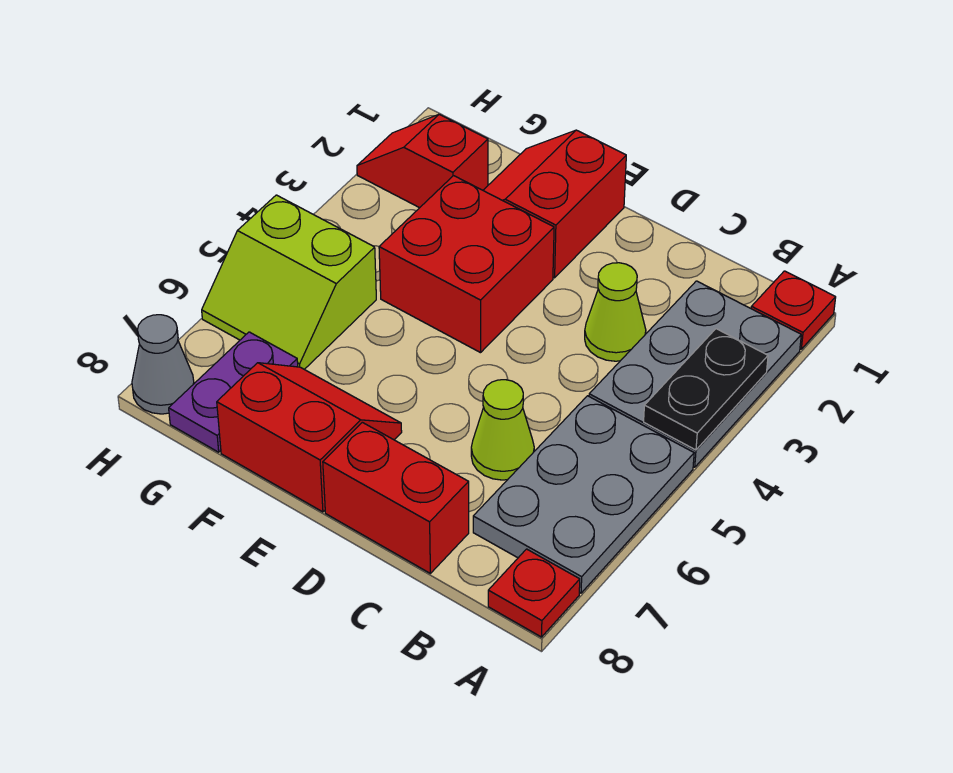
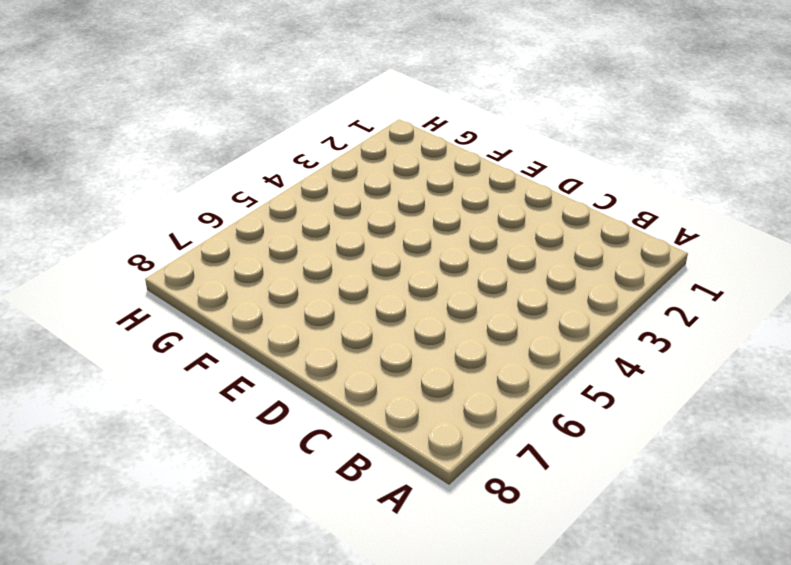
none -> red 1x1 plate [751,271,836,349]
none -> grey 2x3 plate [589,281,801,467]
none -> grey 2x3 plate [473,396,694,593]

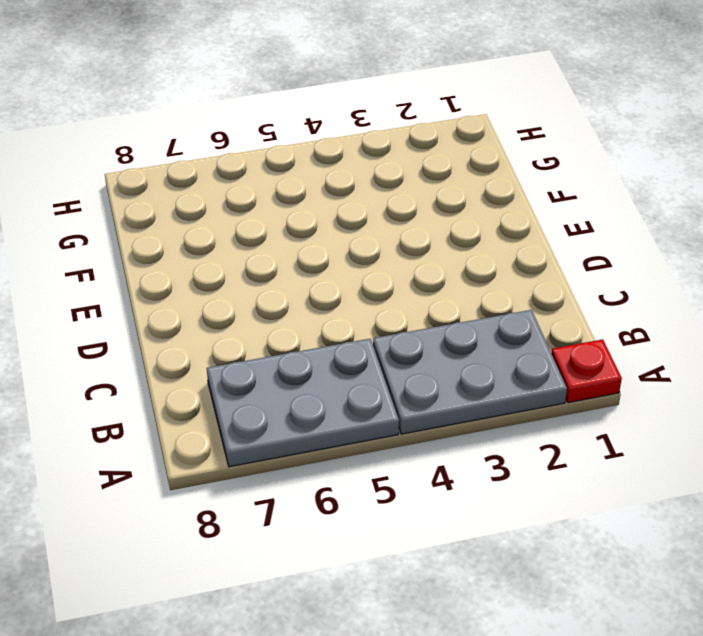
none -> red 1x1 plate [488,549,580,637]
none -> lime 1x1 cone [585,263,646,361]
none -> lime 1x1 cone [471,380,534,480]

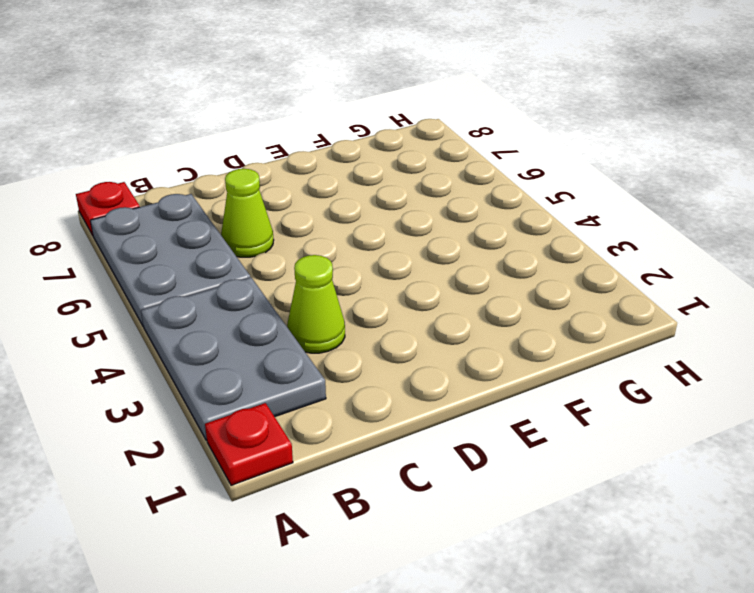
none -> red 1x2 brick [323,422,469,573]
none -> red 2x2 slope [483,130,626,278]
none -> red 2x2 brick [379,176,554,353]

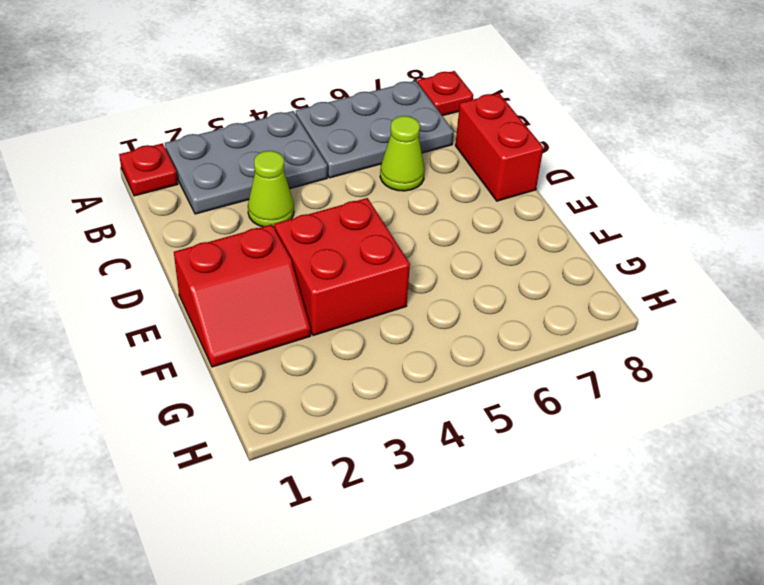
none -> red 2x2 slope [217,363,402,512]
none -> red 1x2 slope [357,114,488,208]
none -> lime 2x2 slope [202,195,376,369]

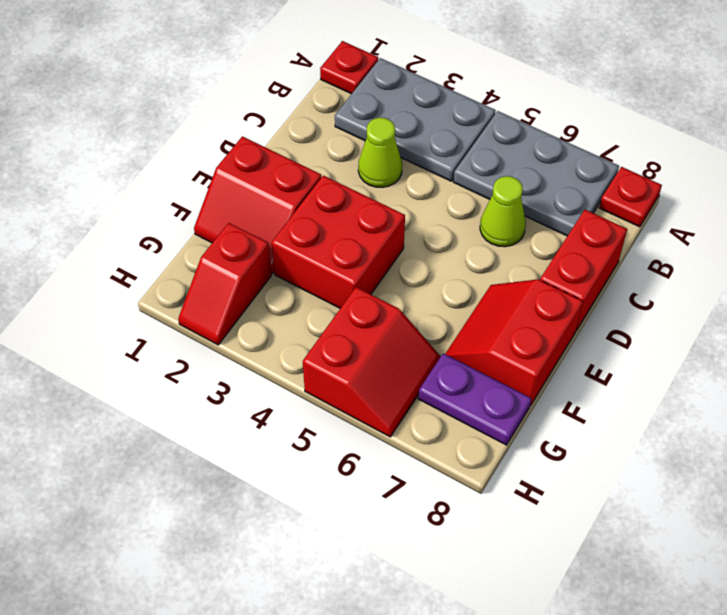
red 2x2 slope [303,287,441,437] -> lime 2x2 slope [202,195,376,369]
none -> grey 1x1 cone [132,315,194,414]
none -> black 1x2 plate [644,329,768,450]

